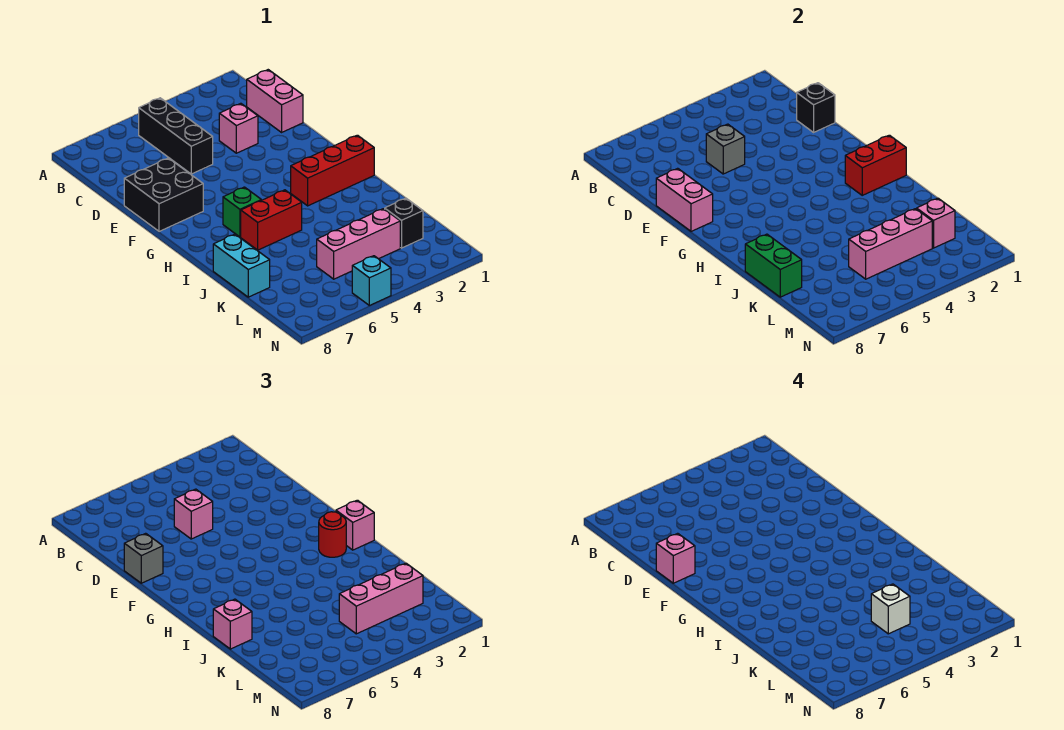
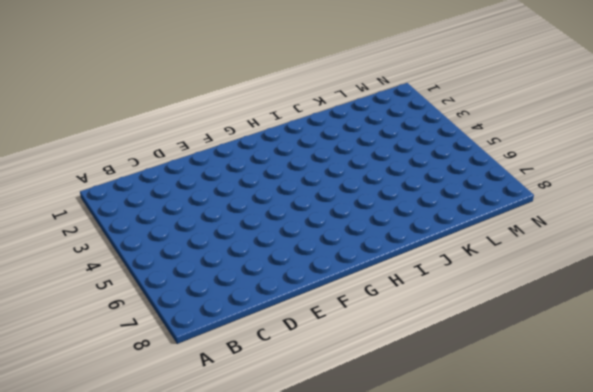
none -> black 1x3 brick [139,98,213,174]
none -> pink 1x2 brick [247,70,303,132]
none -> pink 1x1 brick [219,103,258,153]

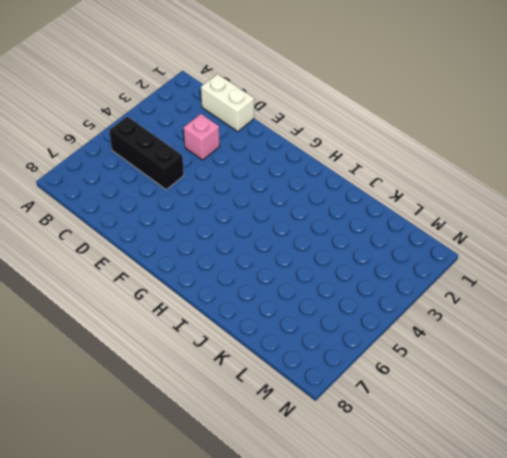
white 1x2 brick [201,74,254,131] -> pink 1x2 brick [247,70,303,132]
none -> black 2x2 brick [124,158,203,231]
none -> red 1x3 brick [291,135,374,206]
none -> green 1x1 brick [223,187,261,237]

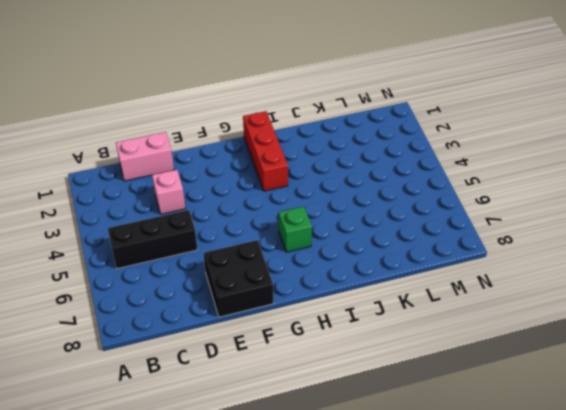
none -> red 1x2 brick [241,190,302,250]
none -> cyan 1x2 brick [213,234,270,297]
none -> black 1x1 brick [385,198,423,248]

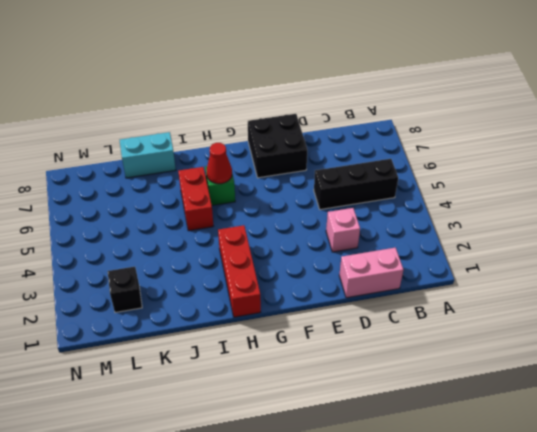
red 1x1 cone [207,143,232,184] -> none
none -> pink 1x3 brick [317,209,400,279]
none -> cyan 1x1 brick [352,256,391,305]
none -> black 1x1 brick [797,83,835,132]

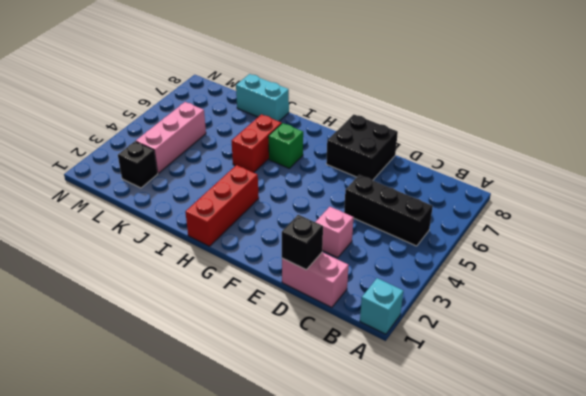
cyan 1x1 brick [360,278,403,334] -> cyan 1x1 brick moved to [352,256,391,305]
none -> grey 1x1 brick [706,124,745,174]
none -> pink 1x2 brick [656,168,713,231]
none -> red 1x2 brick [845,135,906,195]

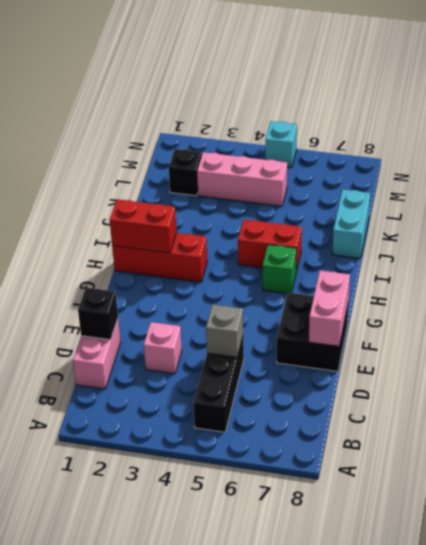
none -> green 1x2 brick [745,234,802,297]
none -> pink 1x1 brick [917,198,955,248]
none -> pink 1x3 brick [849,209,932,279]

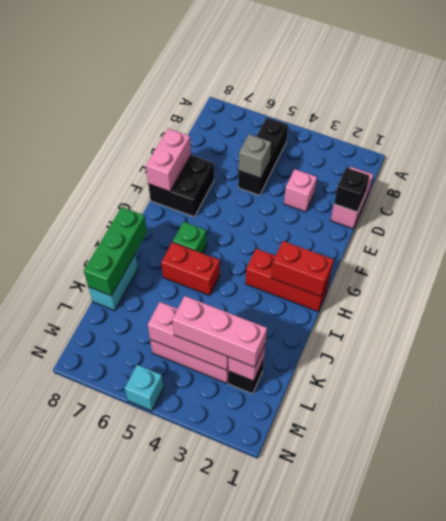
green 1x3 brick [84,207,147,296] -> green 1x2 brick [745,234,802,297]
none -> pink 1x1 brick [174,489,213,539]
none -> grey 1x1 brick [124,533,163,583]
none -> pink 1x1 brick [336,500,374,550]

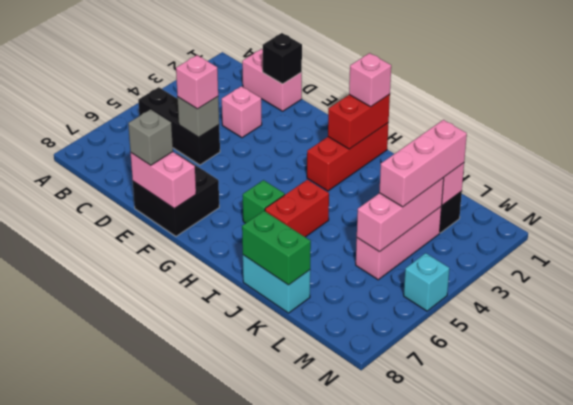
none -> red 1x1 round brick [319,512,346,557]
none -> pink 1x1 brick [213,599,252,649]
none -> pink 1x1 brick [656,533,695,583]

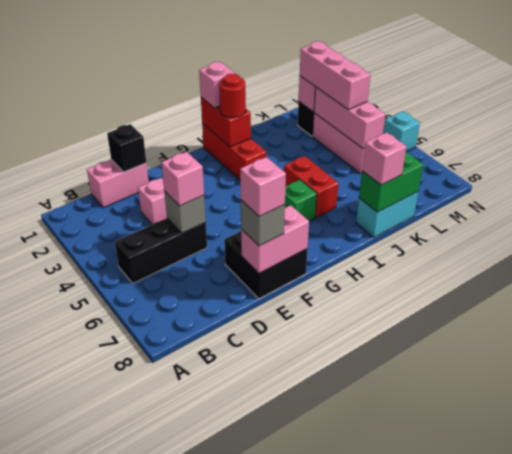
none -> white 1x1 brick [871,584,910,634]

